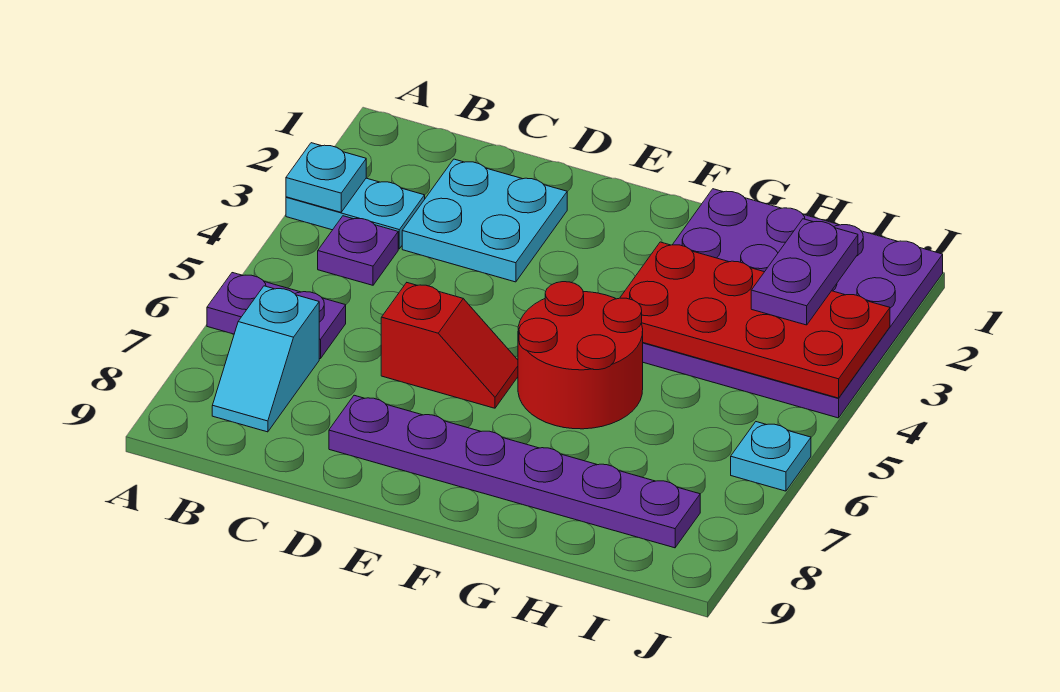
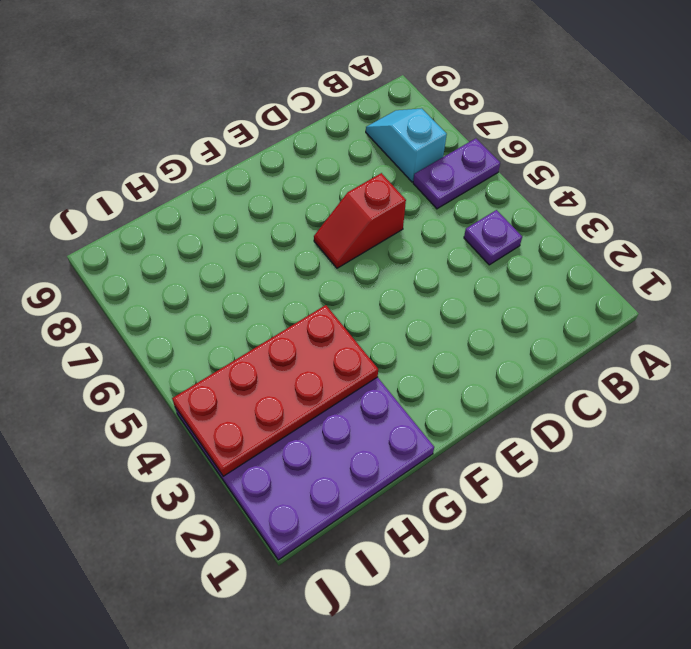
none -> cyan 1x2 plate [286,178,425,249]
none -> cyan 2x2 plate [402,159,567,282]
none -> purple 1x6 plate [329,395,700,548]

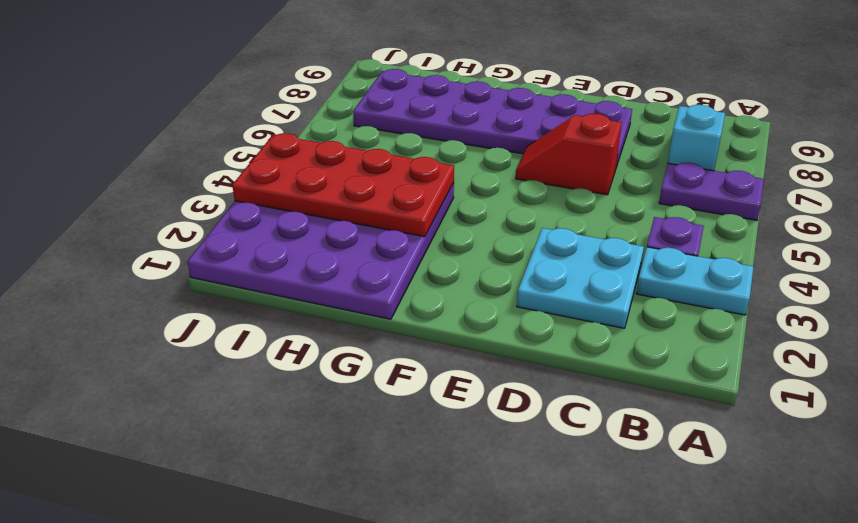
purple 2x6 plate [353,69,632,167] -> purple 1x6 plate [329,395,700,548]
none -> red 2x2 round brick [518,282,643,429]
none -> cyan 1x1 plate [731,422,811,491]
none -> cyan 1x1 plate [286,143,366,212]

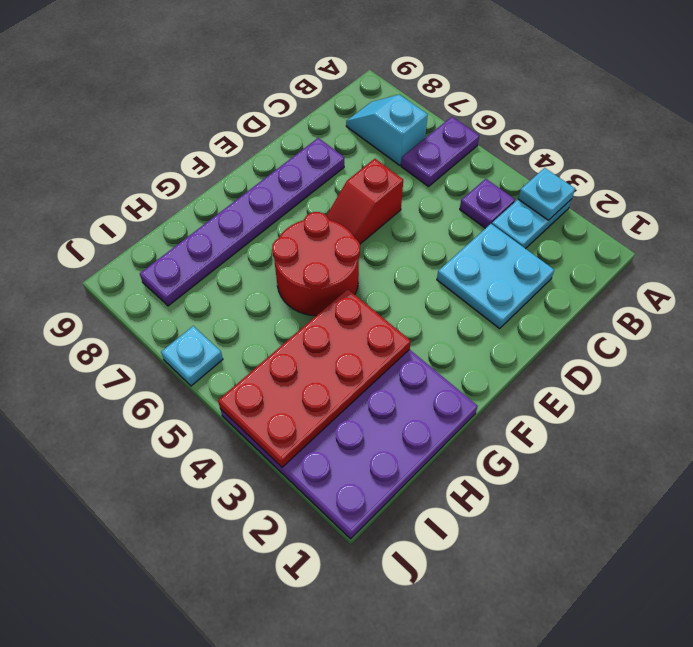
none -> purple 1x2 plate [751,219,858,325]

